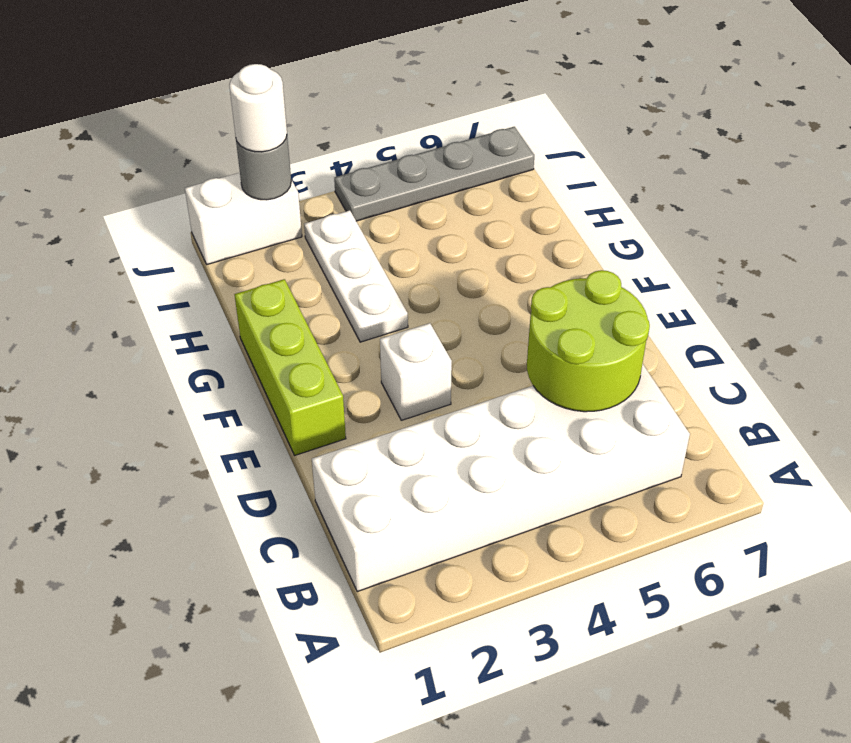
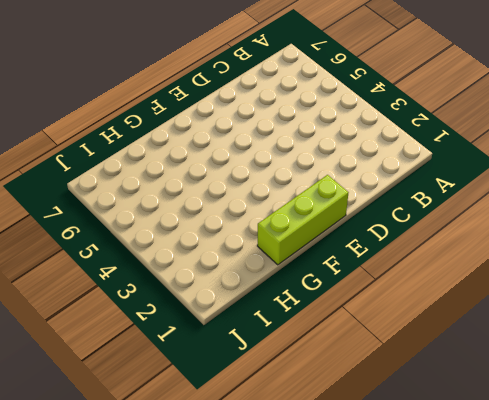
none -> white 2x6 brick [312,364,690,592]
none -> white 1x1 brick [380,323,452,420]

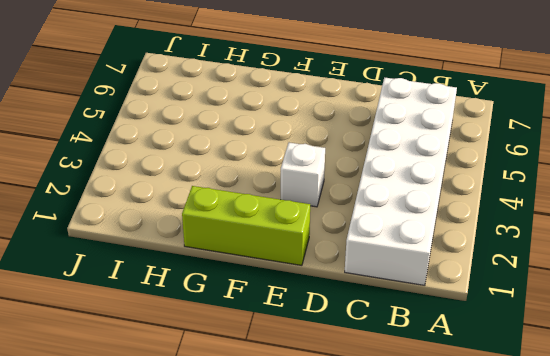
none -> white 1x3 plate [304,210,408,342]
none -> white 1x2 brick [185,173,302,264]

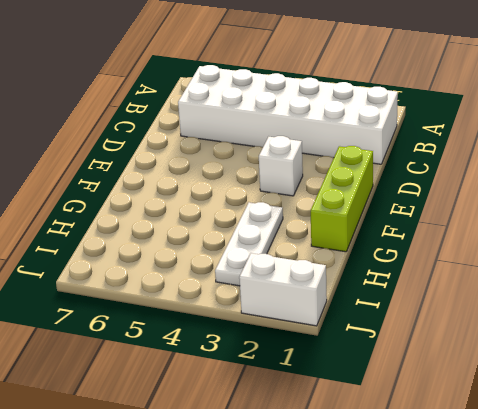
none -> grey 1x4 plate [334,127,534,221]
none -> lime 2x2 round brick [527,270,650,412]

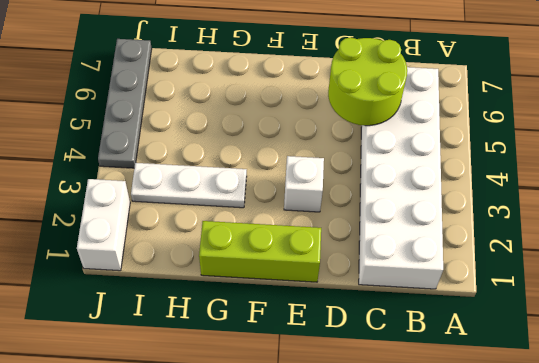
none -> grey 1x1 round brick [236,137,291,200]
none -> white 1x1 round brick [229,64,287,152]

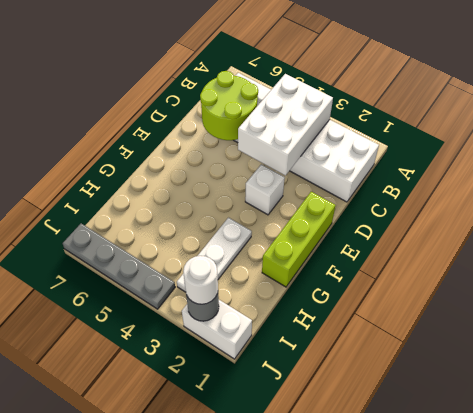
white 2x3 brick [238,74,333,175] -> none

